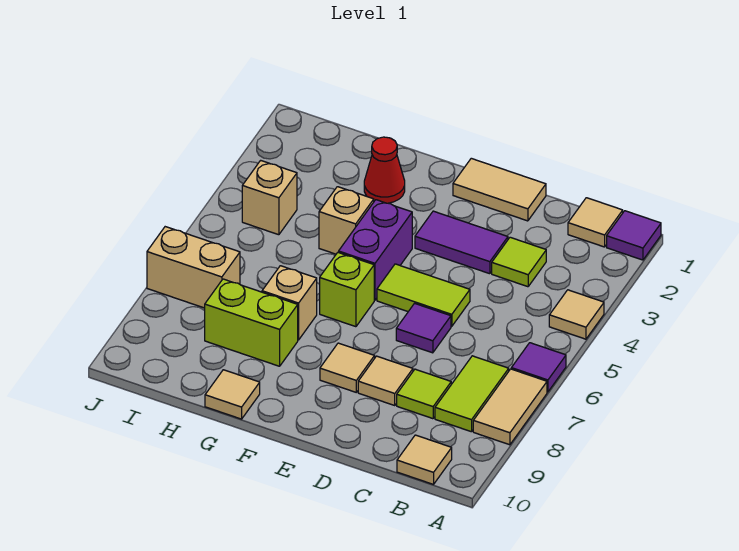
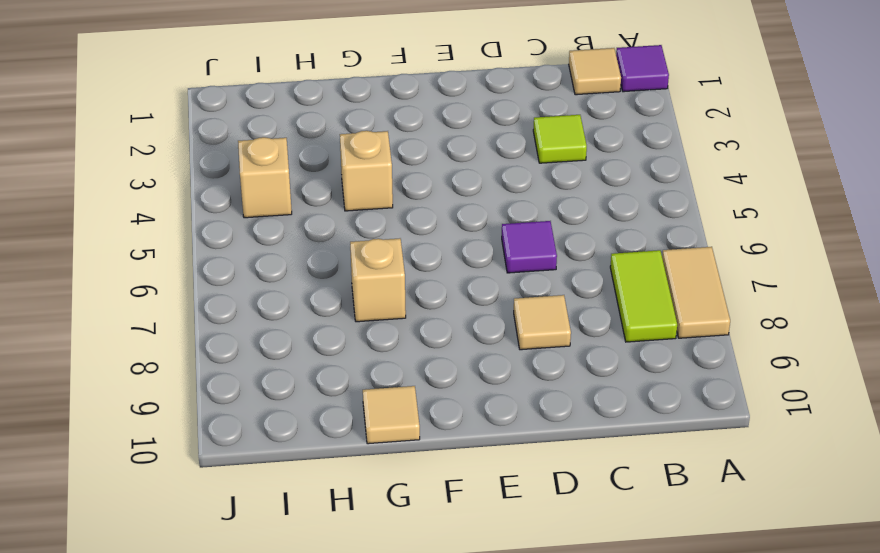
none -> tan 1x1 tile [549,290,604,339]
none -> purple 1x1 tile [511,343,566,392]
none -> tan 1x1 tile [397,435,452,484]

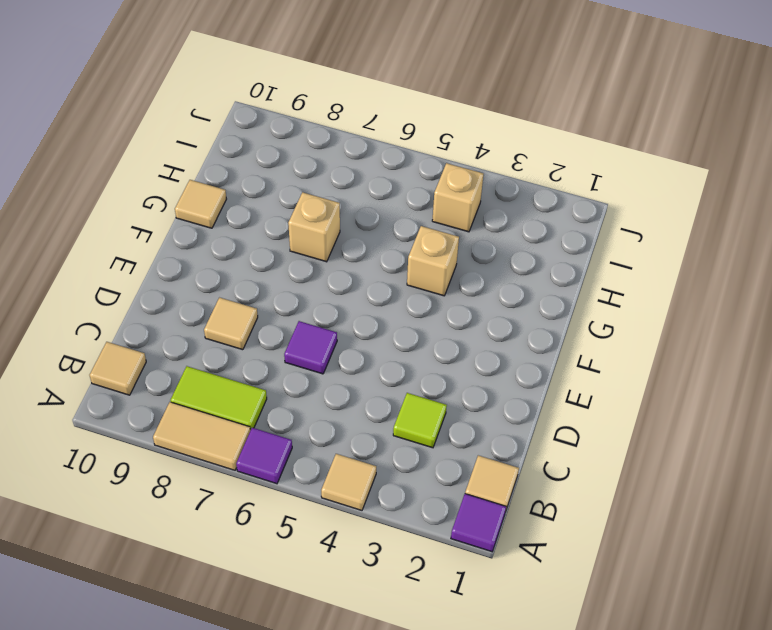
none -> lime 1x1 tile [397,369,451,419]
none -> tan 1x2 tile [453,158,546,221]
none -> purple 1x2 tile [415,211,508,274]

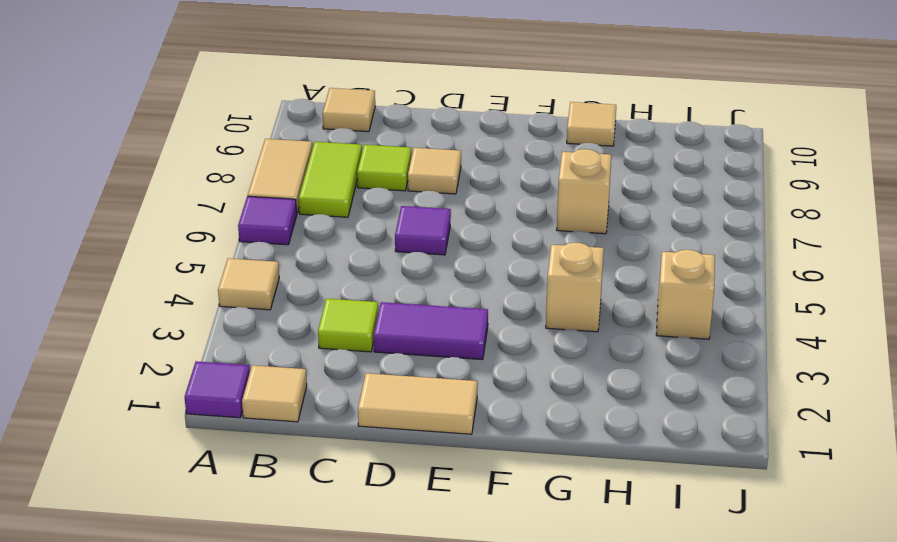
none -> lime 1x2 tile [377,264,470,326]
none -> tan 1x1 tile [320,343,375,392]
none -> purple 1x2 brick [339,200,412,300]

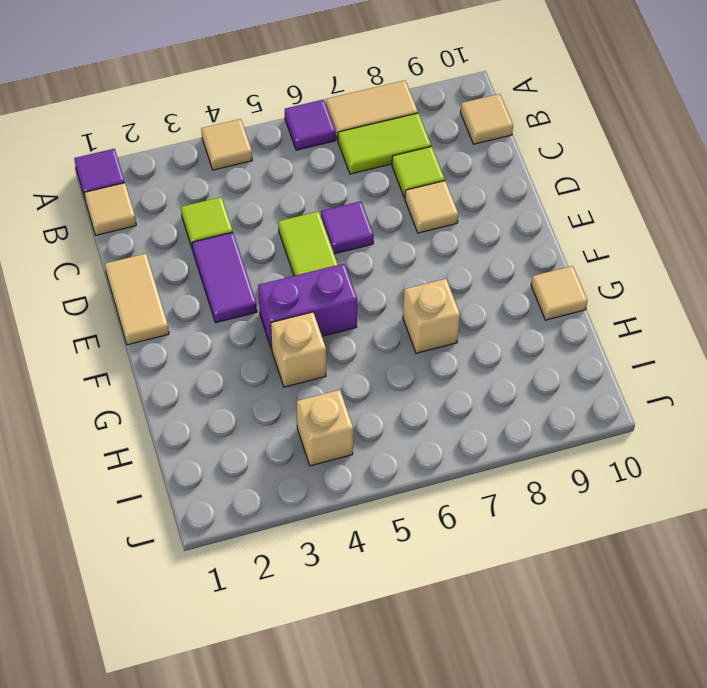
none -> tan 1x1 tile [320,343,375,392]
none -> lime 1x1 brick [320,252,374,327]
none -> red 1x1 cone [364,137,405,203]

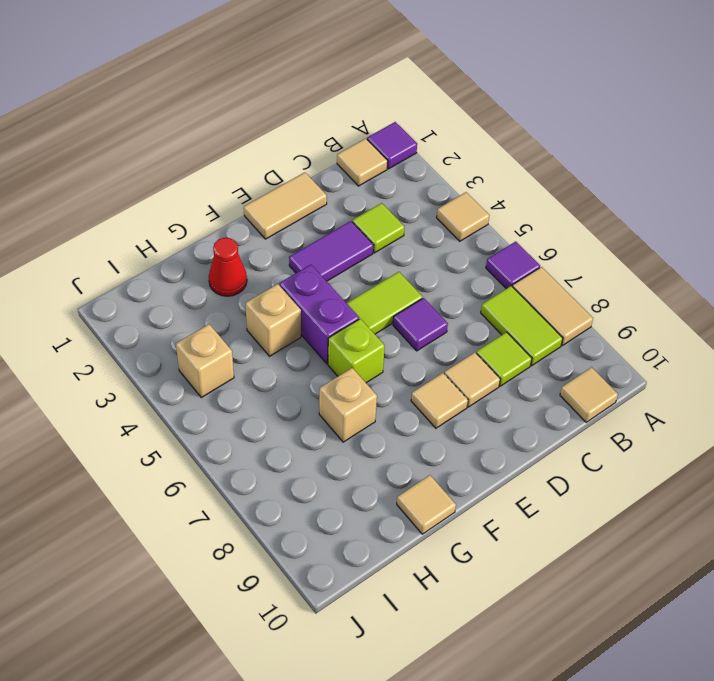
none -> lime 1x2 brick [205,279,298,366]
none -> tan 1x2 brick [147,227,240,308]

